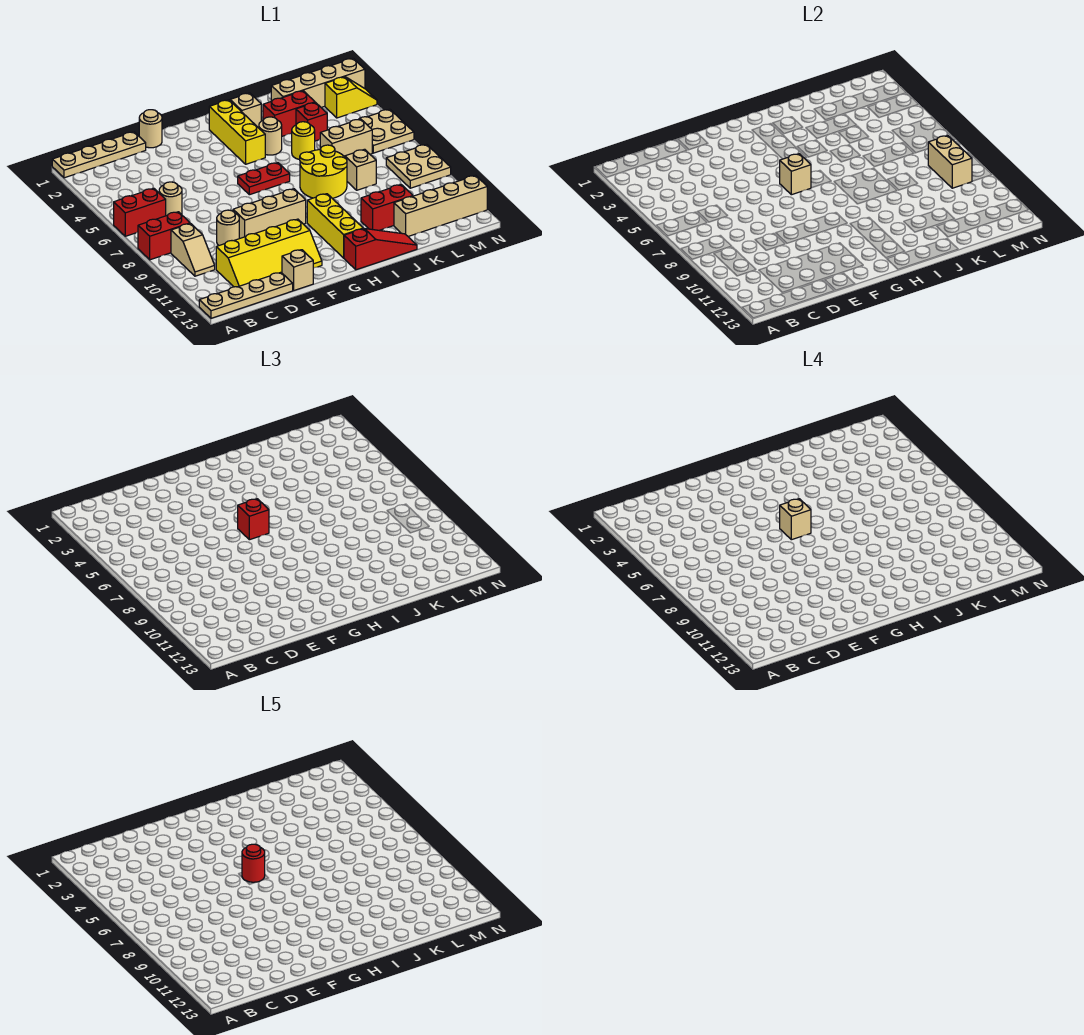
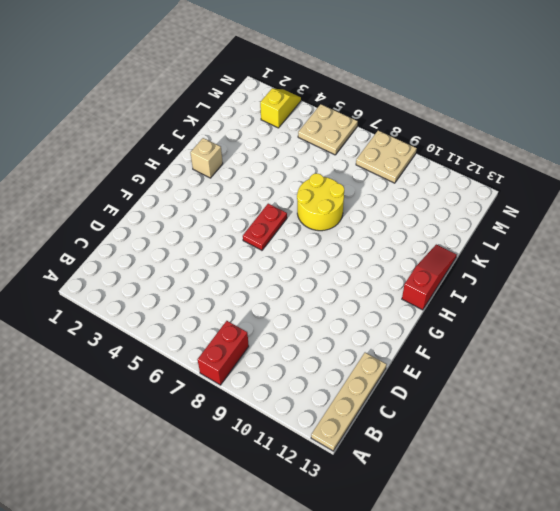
none -> tan 1x4 plate [52,132,146,178]
none -> red 1x2 brick [114,188,166,236]
none -> tan 1x2 slope [171,224,215,276]
none -> tan 1x1 round brick [159,182,182,216]

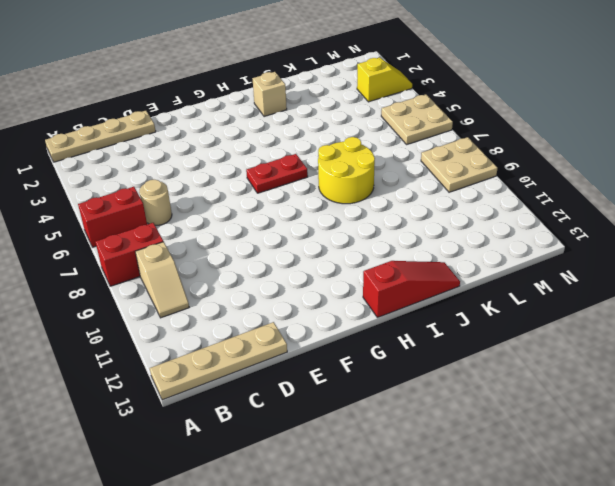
none -> yellow 2x4 slope [216,219,322,287]
none -> tan 1x1 round brick [217,210,239,245]
none -> tan 1x1 round brick [139,110,162,148]
none -> tan 1x3 brick [233,189,306,239]

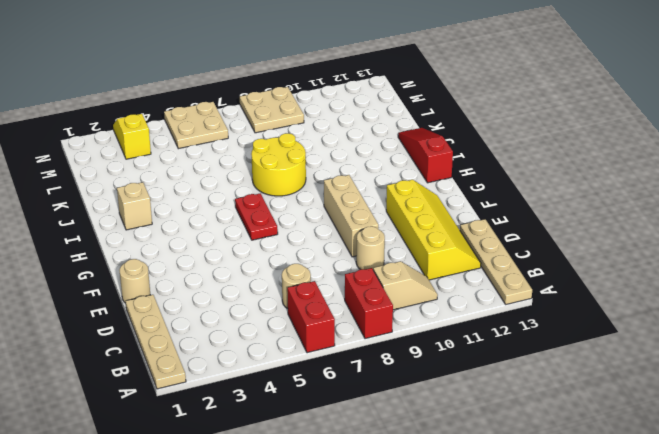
none -> tan 1x1 brick [282,250,313,290]
none -> yellow 1x3 brick [209,100,265,164]
none -> yellow 1x3 brick [307,194,363,258]
none -> tan 1x1 round brick [259,117,282,155]

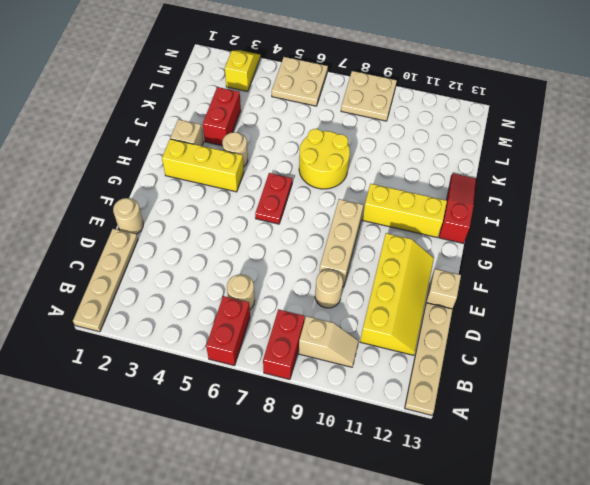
none -> yellow 1x1 round brick [291,122,315,160]
none -> red 1x2 brick [361,185,413,230]
none -> tan 1x4 brick [271,58,365,107]
none -> red 1x1 brick [296,103,327,141]

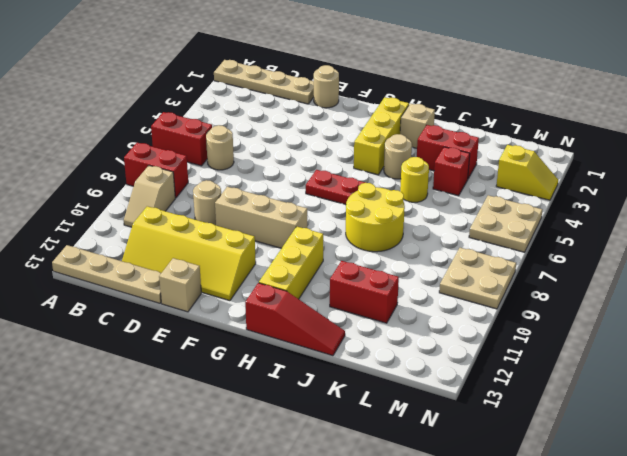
none -> tan 1x4 brick [271,58,365,107]
none -> tan 1x2 brick [320,119,372,157]
none -> tan 1x1 brick [345,149,376,190]
none -> tan 1x4 brick [394,175,487,236]

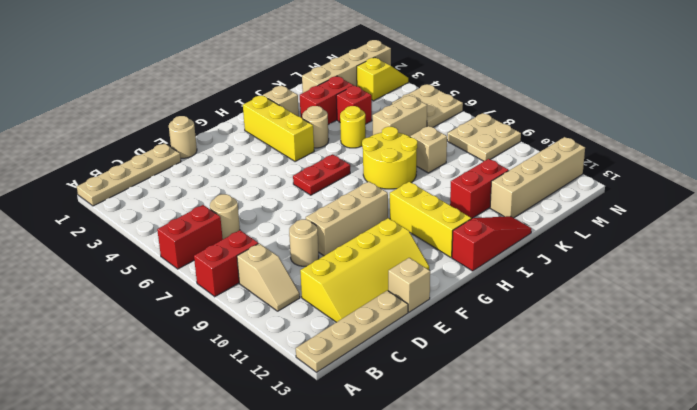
none -> tan 1x1 brick [780,154,811,195]
none -> tan 1x2 brick [928,135,972,188]
none -> red 1x1 brick [238,499,269,540]
none -> tan 1x1 brick [780,499,811,540]

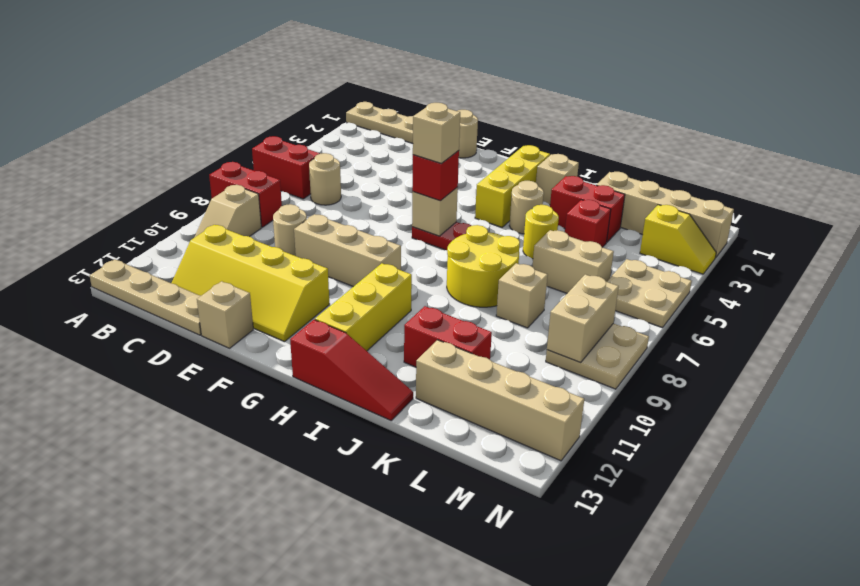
none -> red 1x1 round brick [242,844,265,882]

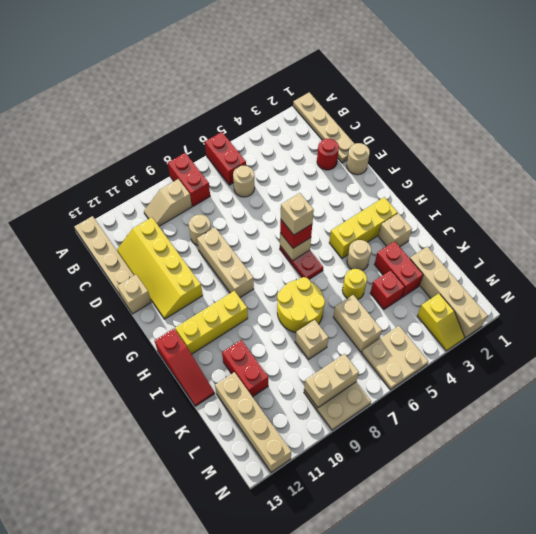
red 1x1 round brick [317,139,339,170] -> red 1x1 round brick moved to [242,844,265,882]

